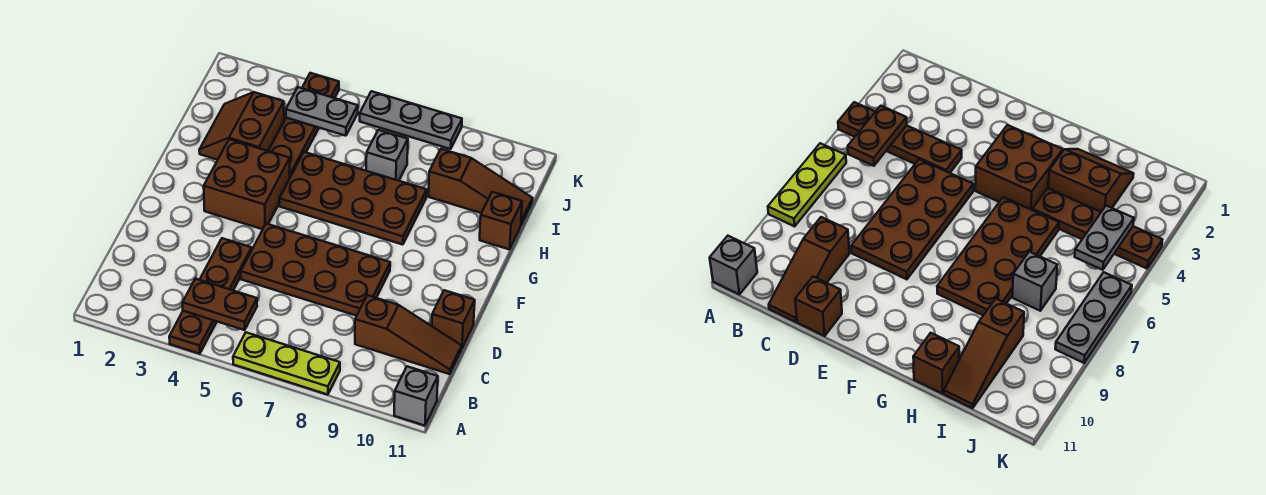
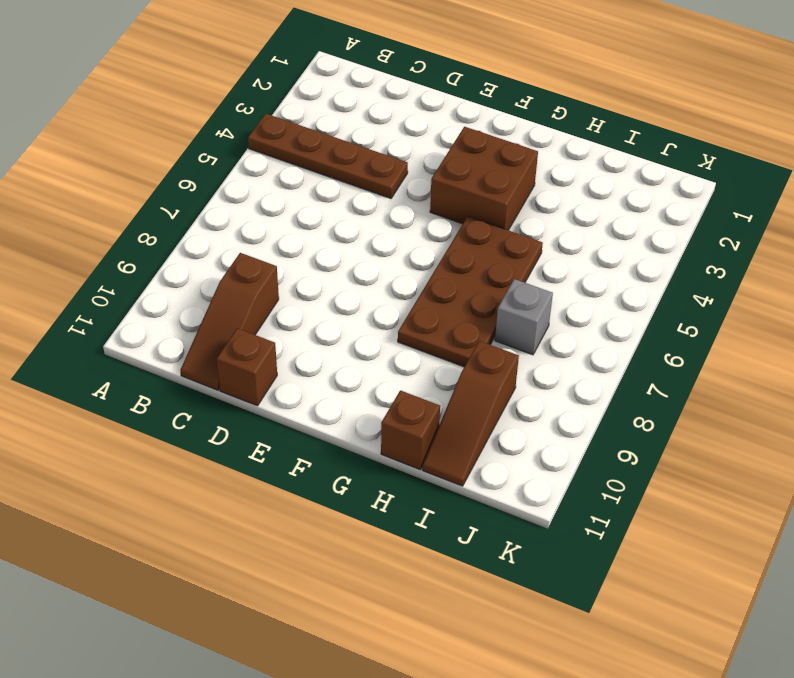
none -> lime 1x3 plate [233,333,340,395]
none -> grey 1x1 brick [394,366,438,426]
none -> brown 2x4 plate [241,224,390,316]

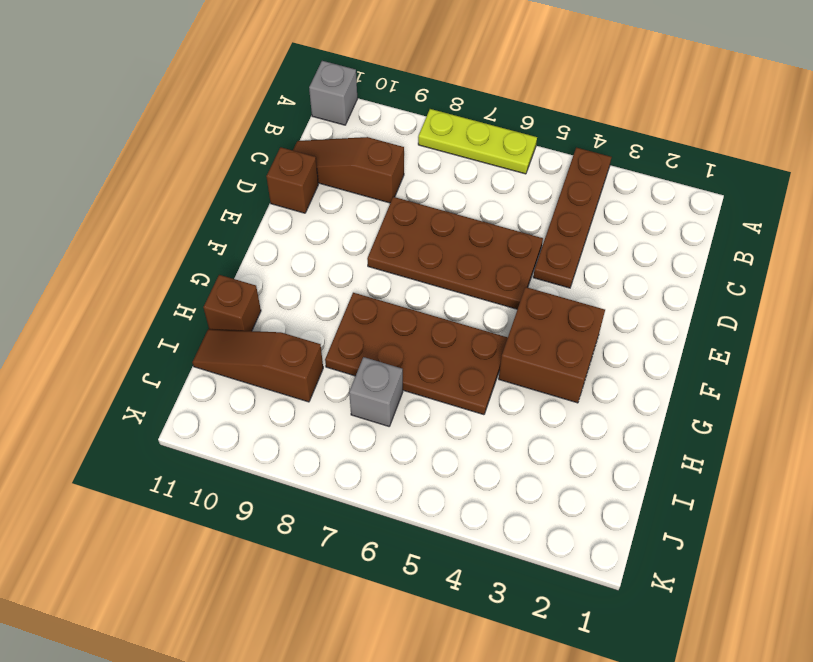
none -> brown 2x2 slope [199,92,284,160]
none -> brown 1x4 plate [269,73,339,177]
none -> grey 1x3 plate [360,91,462,149]

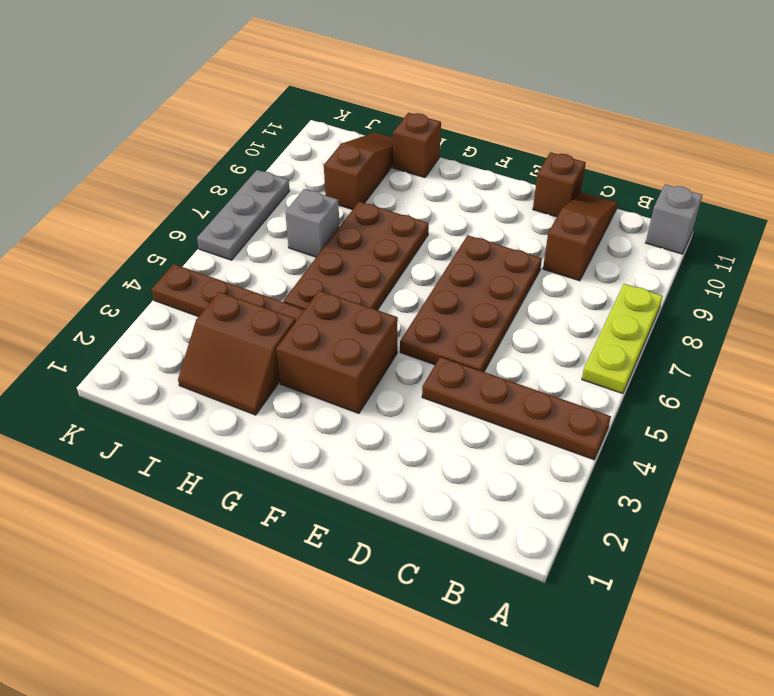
none -> brown 1x2 plate [183,279,257,330]
none -> grey 1x2 plate [286,87,358,136]

